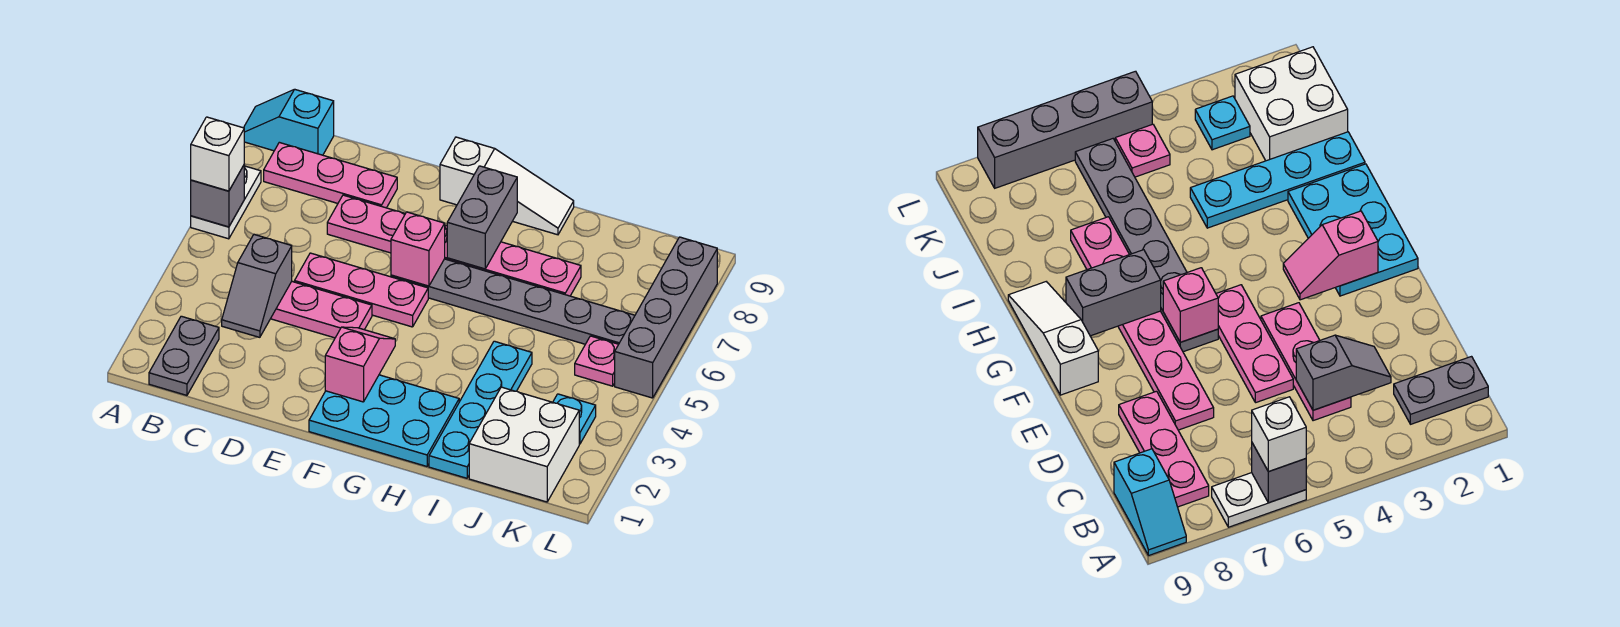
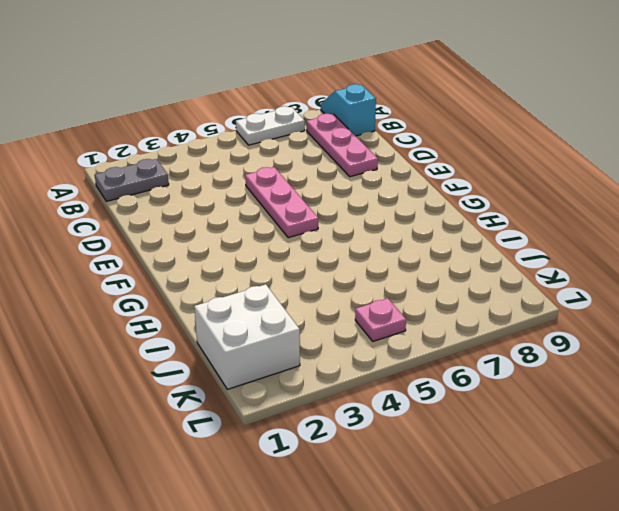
none -> pink 1x3 plate [271,282,372,338]
none -> pink 1x6 plate [327,195,581,296]
none -> cyan 2x3 plate [309,375,459,466]

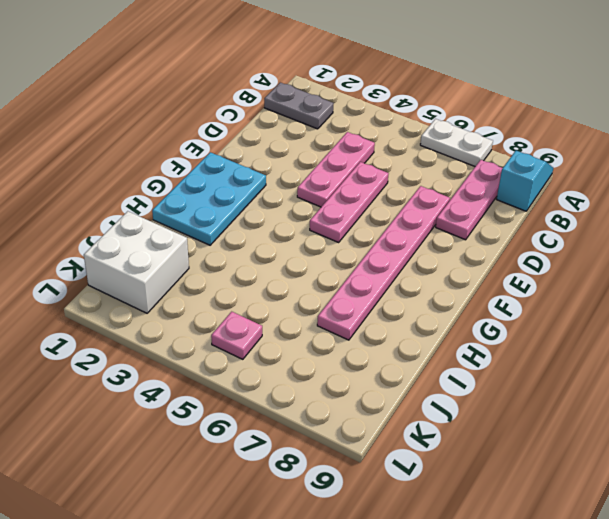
none -> grey 1x6 plate [391,259,635,344]
none -> white 1x3 slope [440,137,574,235]
none -> cyan 1x4 plate [429,341,532,478]

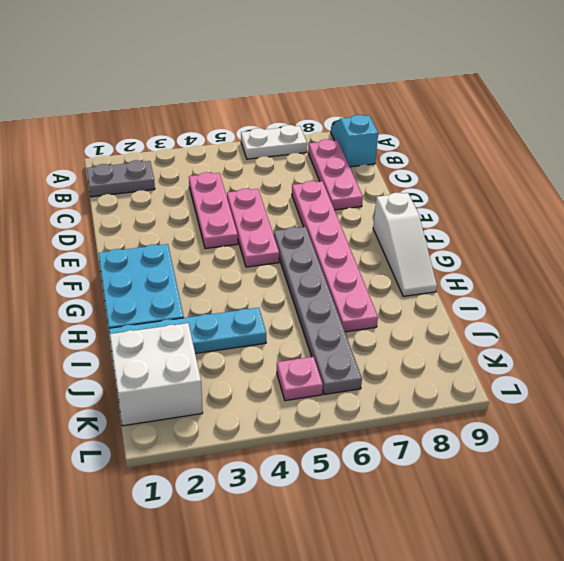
none -> cyan 1x1 plate [553,394,596,444]
none -> grey 1x4 brick [615,237,717,398]
none -> grey 1x1 brick [191,165,244,227]

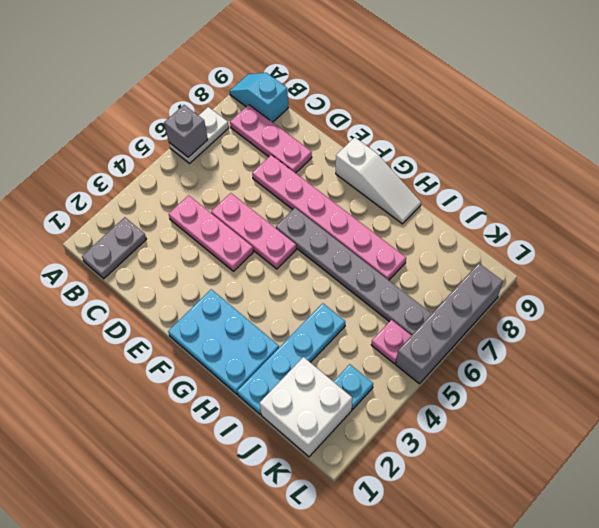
none -> grey 1x2 slope [222,234,292,337]
none -> pink 1x2 slope [325,327,395,402]
none -> pink 1x1 brick [391,212,445,286]

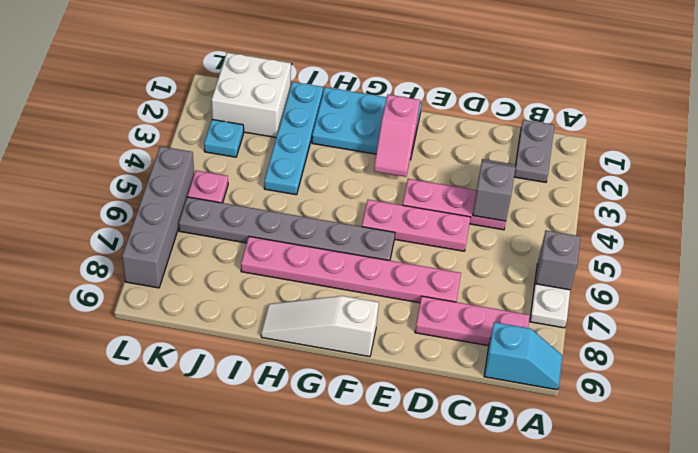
none -> pink 1x1 brick [391,212,445,286]
none -> grey 1x2 brick [447,166,517,269]
none -> white 1x1 brick [191,117,244,191]

